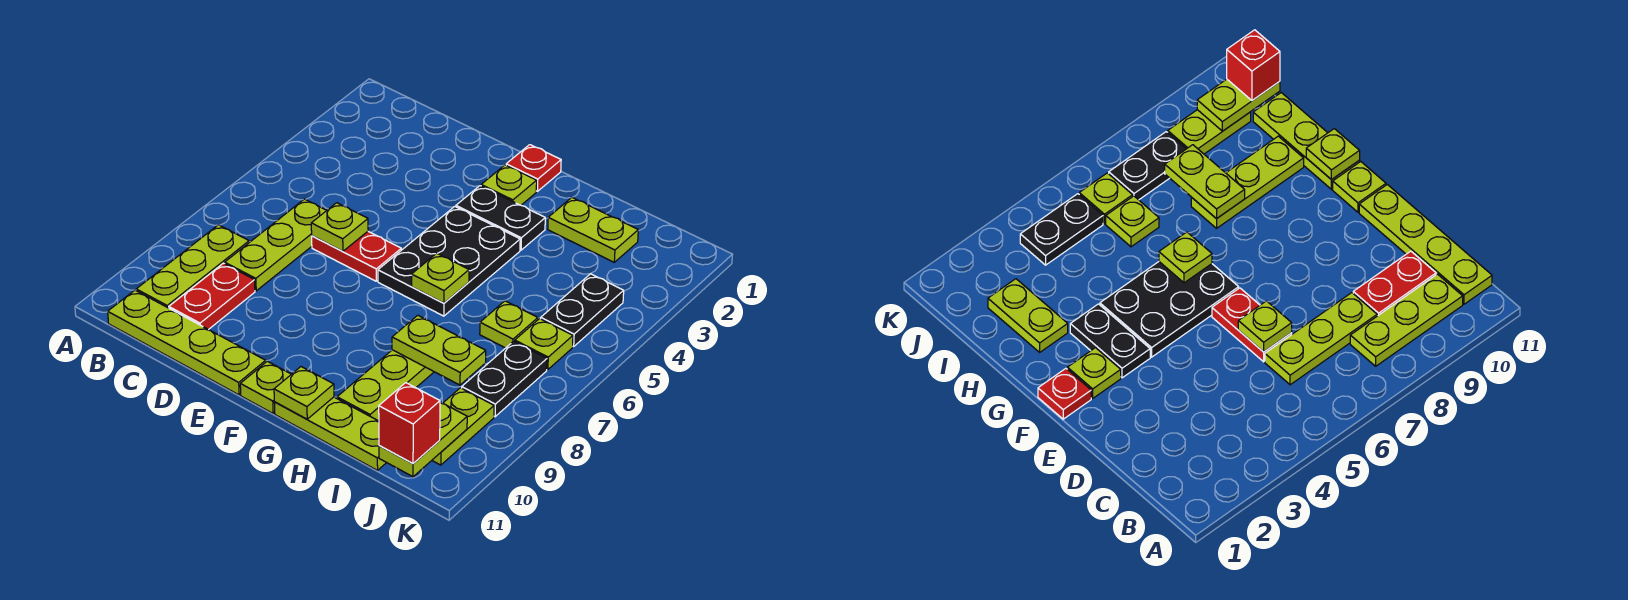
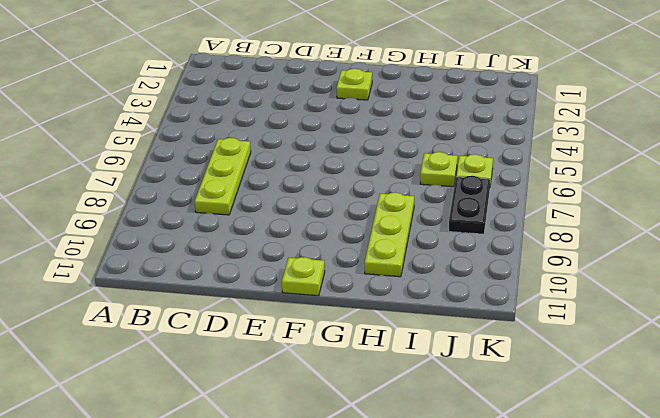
none -> lime 1x3 plate [136,225,249,308]
none -> lime 1x4 plate [108,290,266,395]
none -> red 1x2 plate [169,263,255,330]

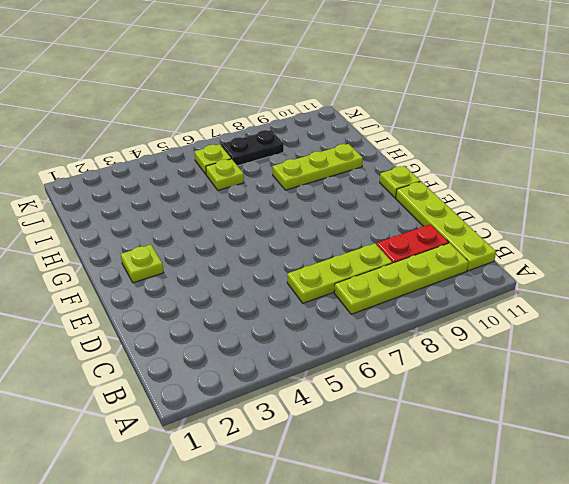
lime 1x4 plate [334,243,469,314] -> lime 1x3 plate [136,225,249,308]
none -> red 1x2 plate [312,232,401,281]
none -> red 1x1 plate [506,145,561,191]
none -> black 1x2 plate [456,186,545,250]

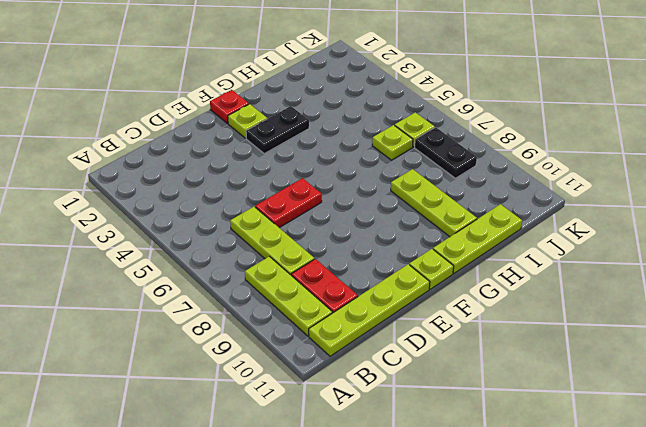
none -> black 2x3 plate [378,207,520,316]
none -> lime 1x2 plate [548,197,638,262]
none -> black 1x2 plate [541,274,624,347]

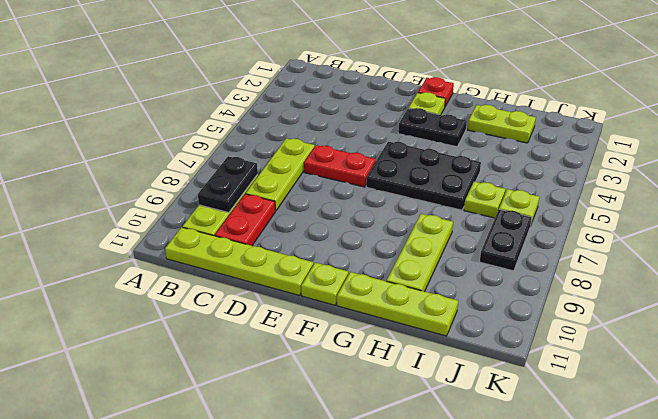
black 1x2 plate [198,156,258,212] -> black 1x2 plate moved to [541,274,624,347]
black 2x3 plate [366,142,481,210] -> black 2x3 plate turned to [378,207,520,316]
none -> lime 1x2 plate [432,388,494,465]
none -> lime 1x1 plate [311,203,368,251]
none -> lime 1x1 plate [412,253,469,303]

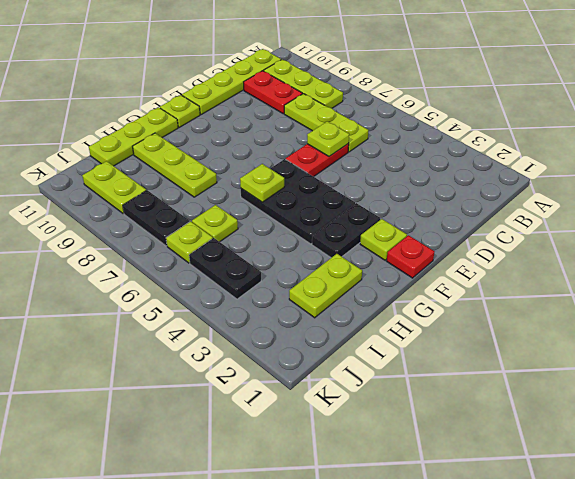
none -> lime 1x1 plate [274,367,334,419]
none -> lime 1x2 plate [392,315,486,385]
none -> lime 1x2 plate [379,402,467,477]

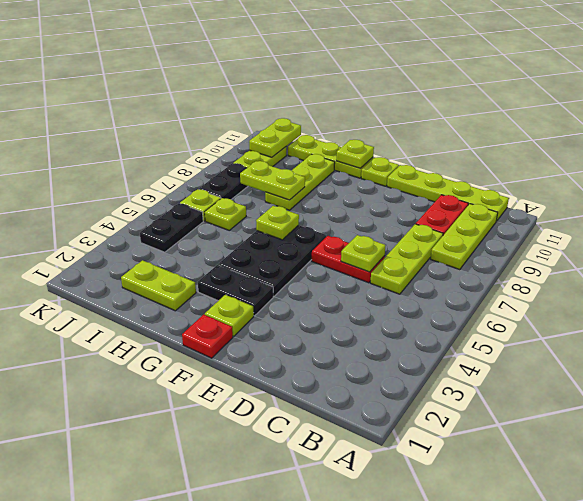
none -> red 1x1 brick [379,383,440,464]

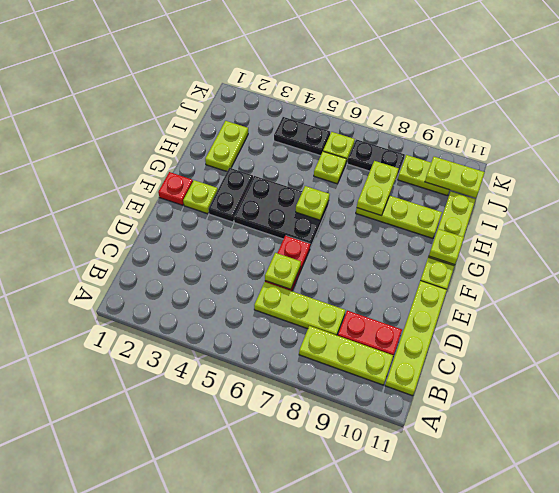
none -> red 1x1 brick [379,383,440,464]

